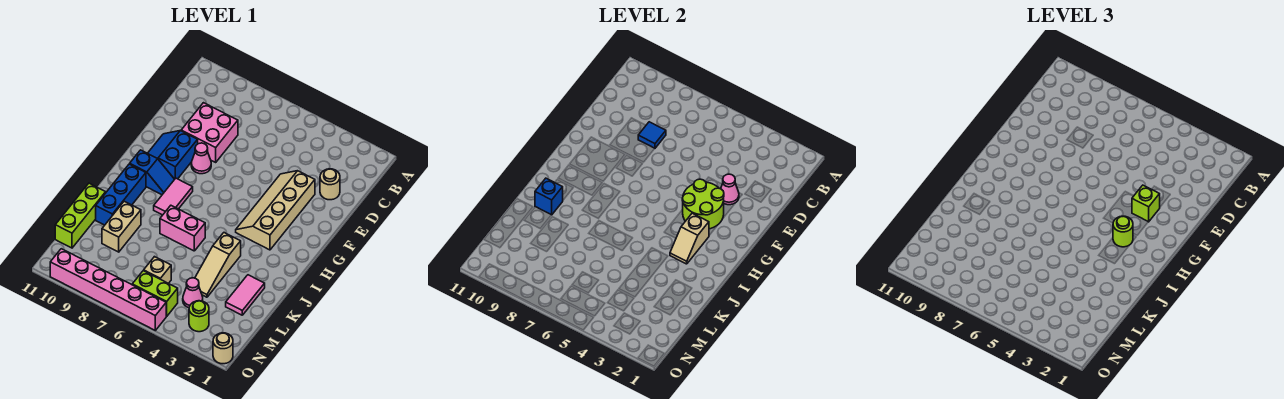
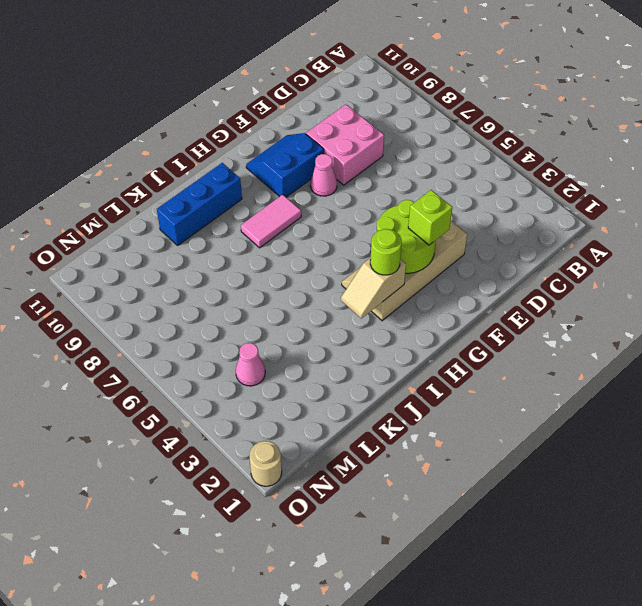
none -> tan 1x1 round brick [320,169,340,200]
none -> blue 1x2 slope [130,150,175,195]
none -> tan 1x3 slope [195,233,241,297]

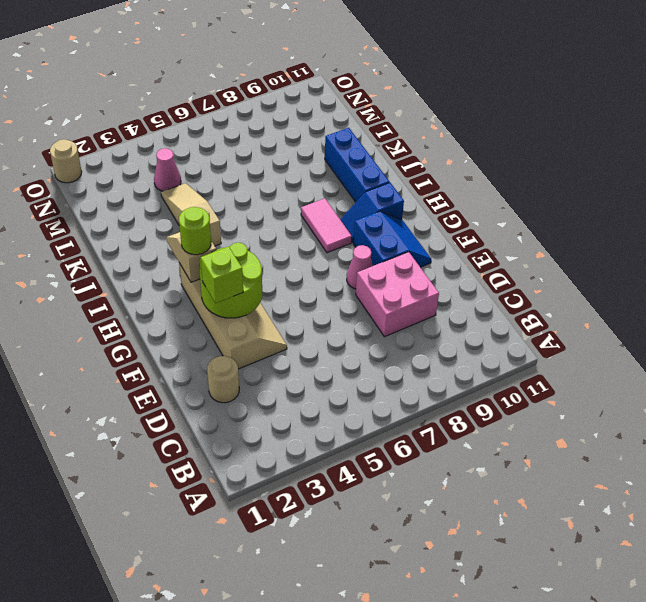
none -> pink 1x2 brick [160,206,205,251]
none -> pink 1x2 tile [226,275,265,315]
none -> tan 1x2 brick [102,201,141,252]

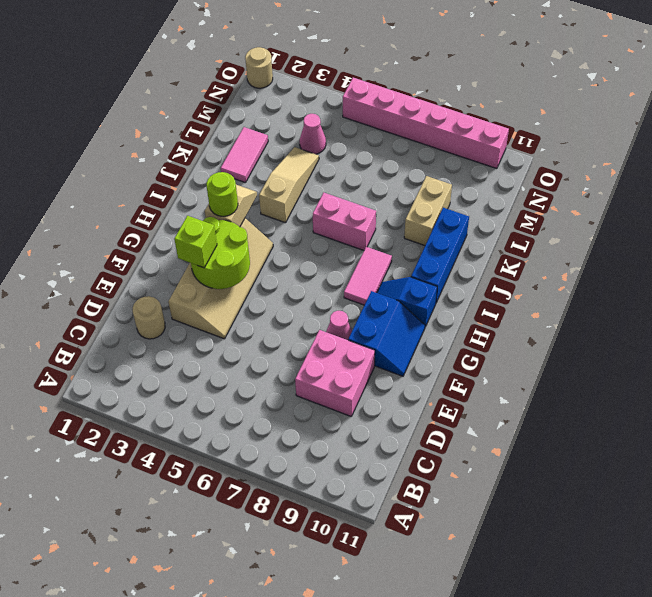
none -> lime 1x3 brick [55,183,106,248]
none -> tan 1x1 brick [144,257,171,283]
none -> lime 1x1 round brick [189,301,209,332]

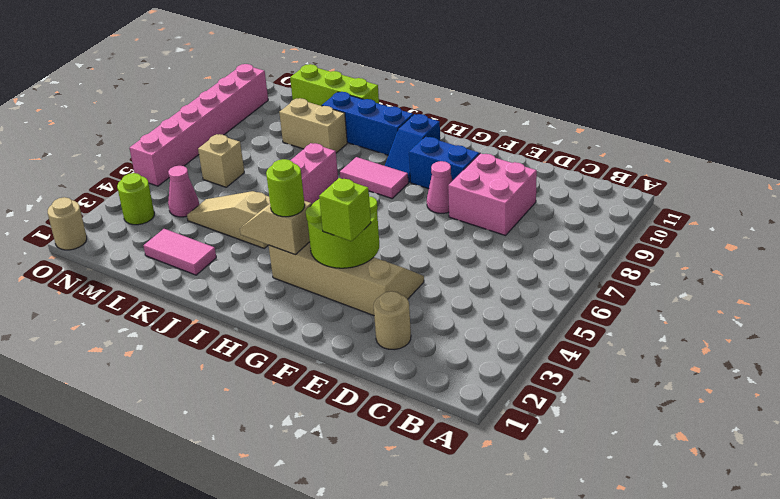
none -> lime 1x2 brick [132,271,178,316]
none -> blue 1x1 tile [638,122,666,148]
none -> pink 1x1 cone [721,174,739,205]

